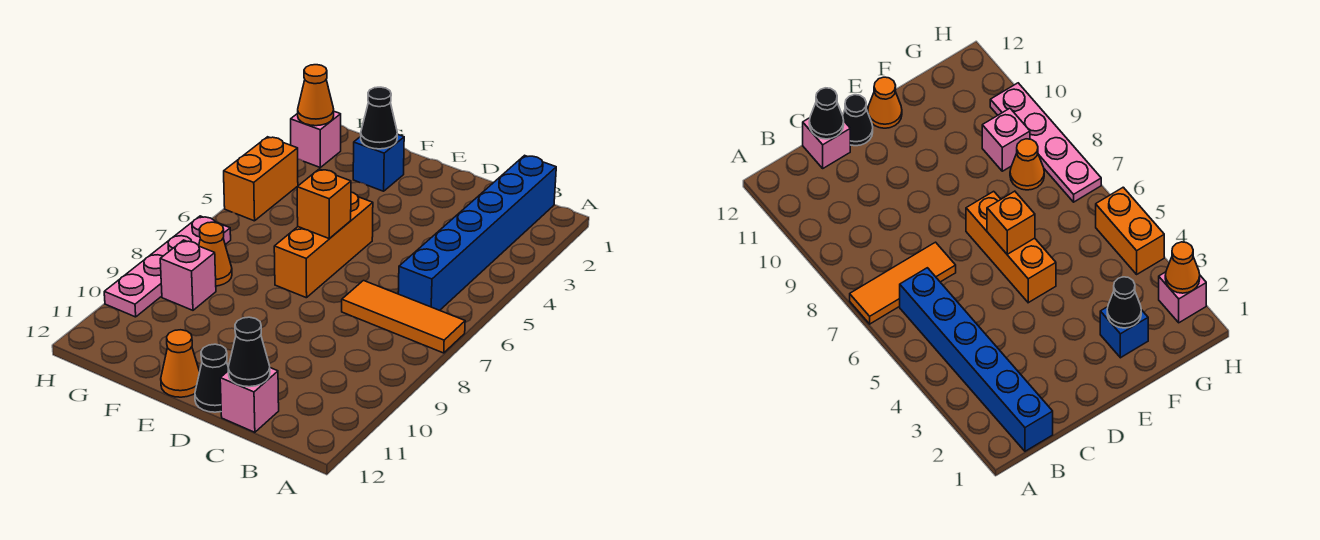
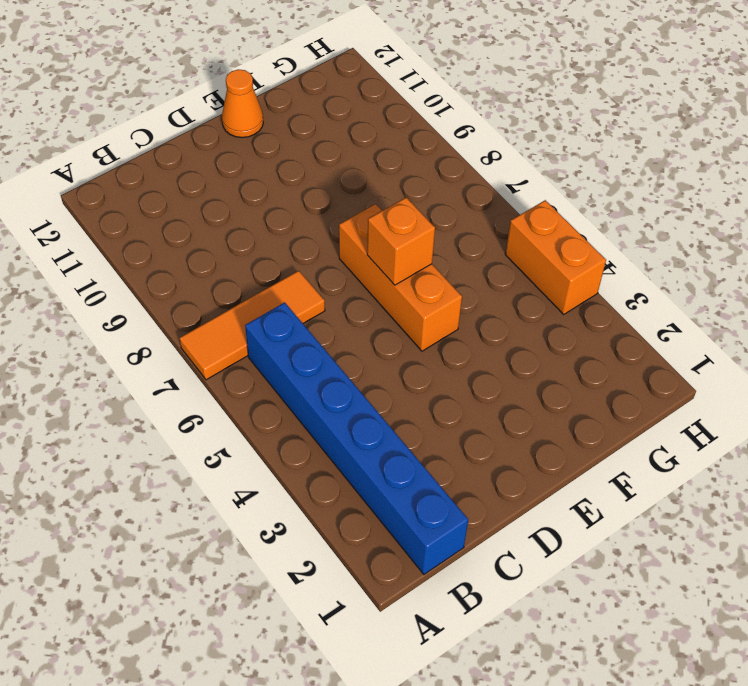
none -> pink 1x1 brick [220,368,279,432]
none -> black 1x1 cone [195,344,228,412]
none -> blue 1x1 brick [353,134,404,191]

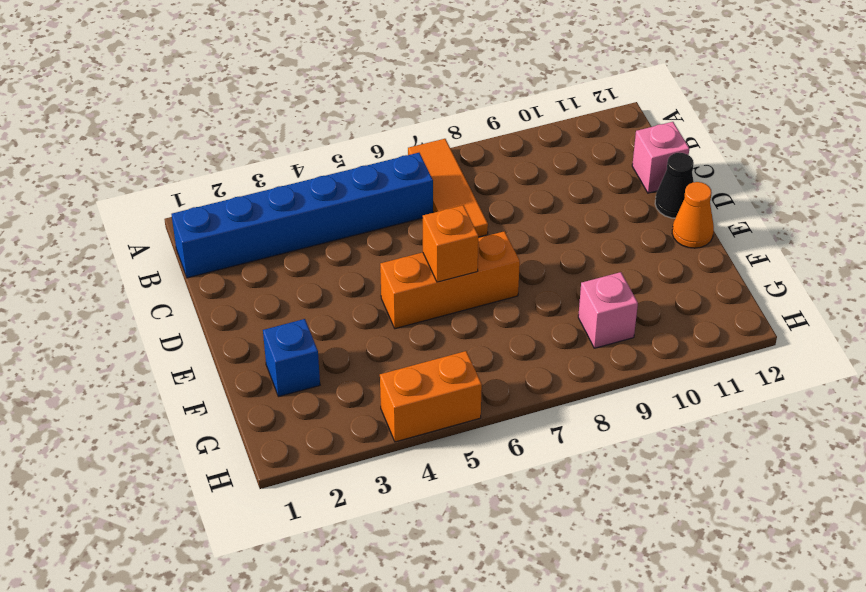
none -> orange 1x1 cone [199,222,232,286]
none -> pink 1x1 brick [291,112,341,167]
none -> pink 1x4 plate [104,216,231,317]

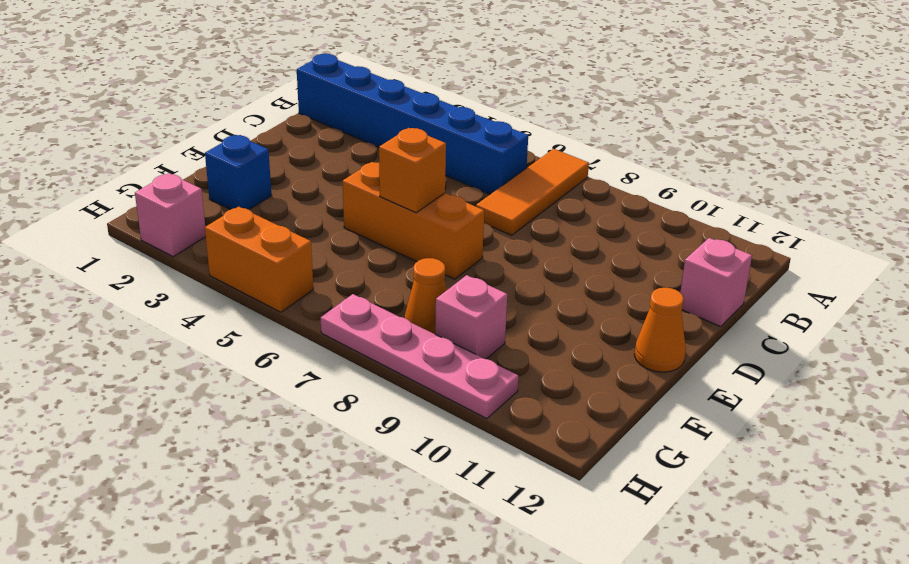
none -> black 1x1 cone [195,344,228,412]
none -> black 1x1 cone [228,317,270,387]
none -> black 1x1 cone [361,87,397,149]

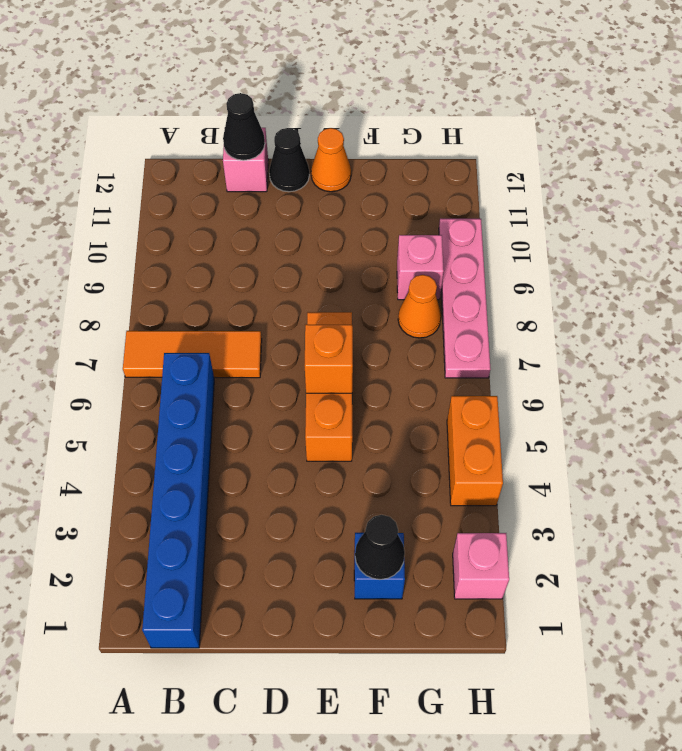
none -> orange 1x1 cone [298,65,334,126]

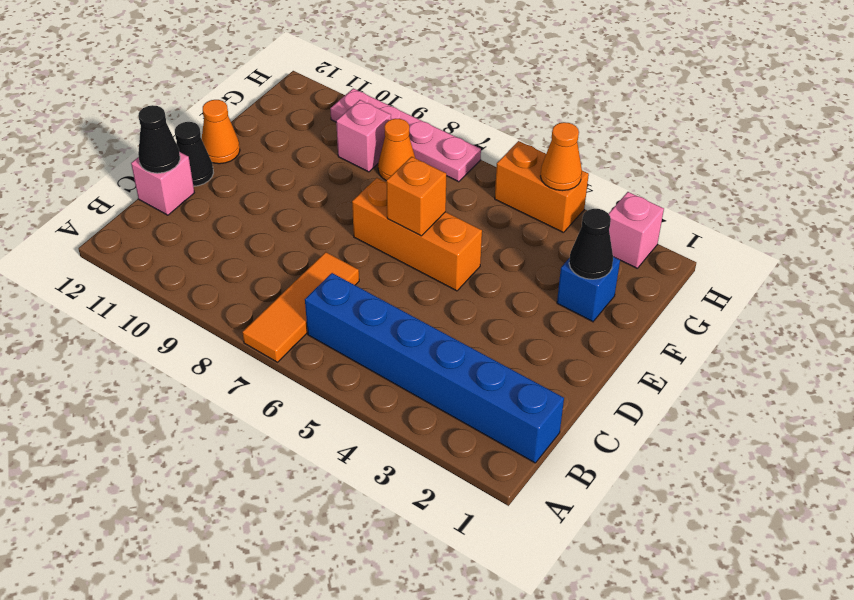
orange 1x1 cone [540,122,582,191] -> orange 1x1 cone moved to [298,65,334,126]

